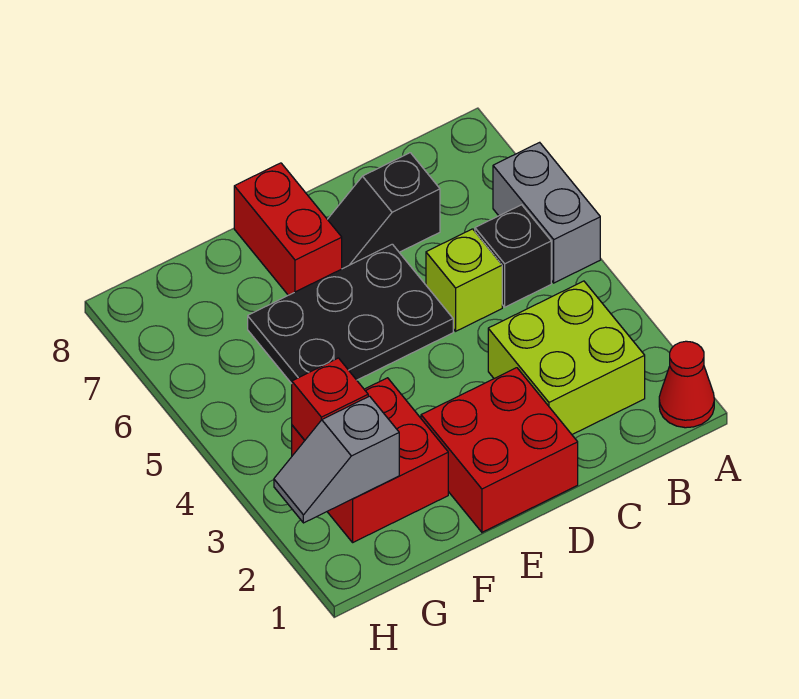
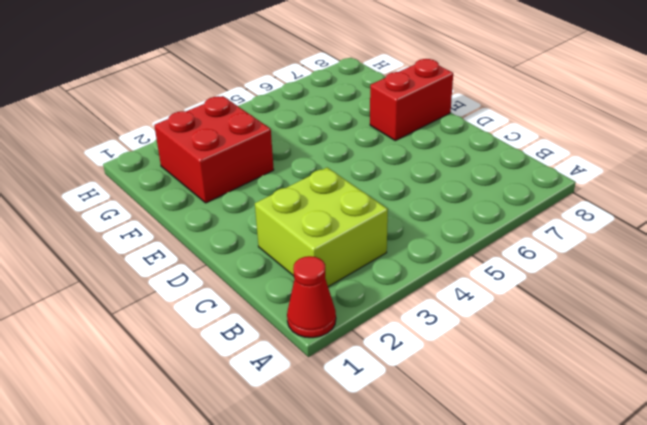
none -> grey 1x2 brick [493,142,600,283]
none -> black 1x1 brick [475,205,551,307]
none -> lime 1x1 brick [426,229,502,331]

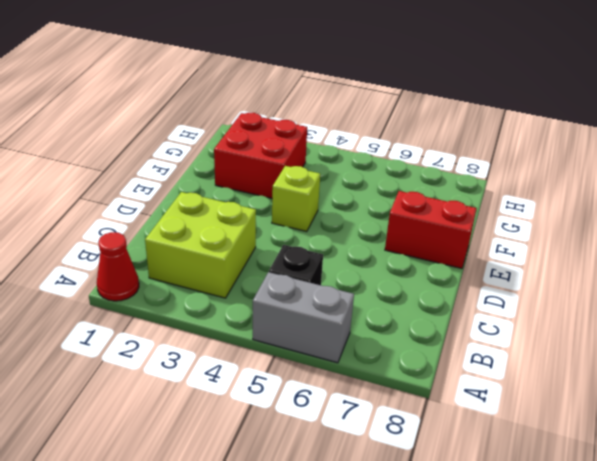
lime 1x1 brick [272,166,320,232] -> lime 1x1 brick moved to [426,229,502,331]
none -> black 1x2 slope [327,153,440,269]
none -> red 2x2 brick [421,368,578,532]
none -> black 2x3 plate [248,244,453,384]

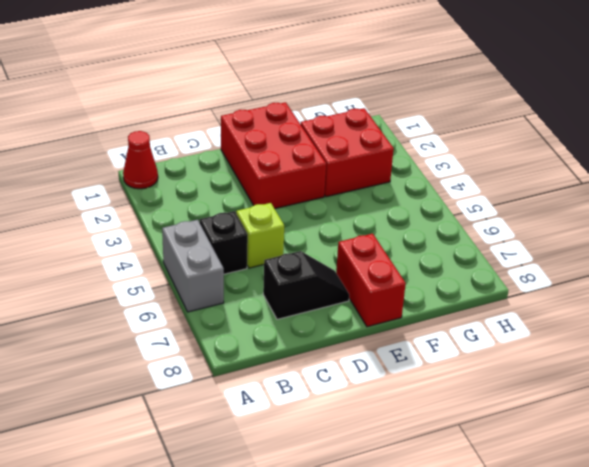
red 2x3 brick [221,102,326,209] -> red 2x2 brick [421,368,578,532]
none -> lime 2x2 brick [488,281,645,434]
none -> black 2x3 plate [248,244,453,384]
none -> grey 1x2 slope [274,396,399,523]

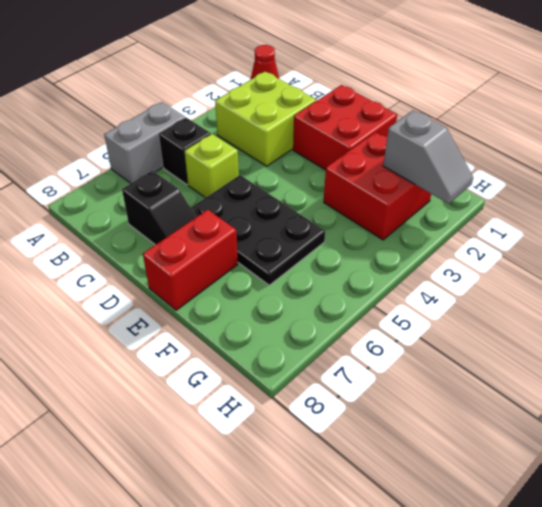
none -> red 1x1 brick [292,358,368,440]

